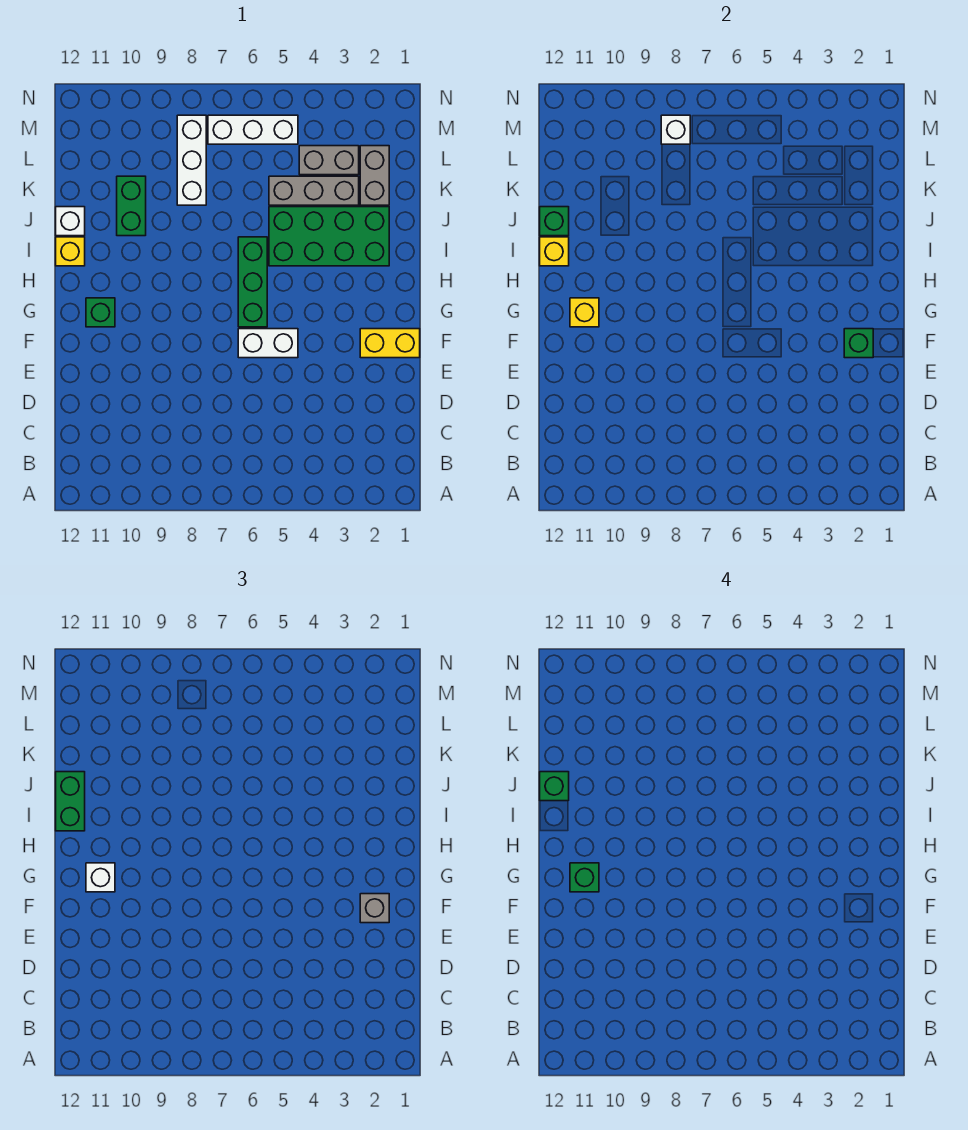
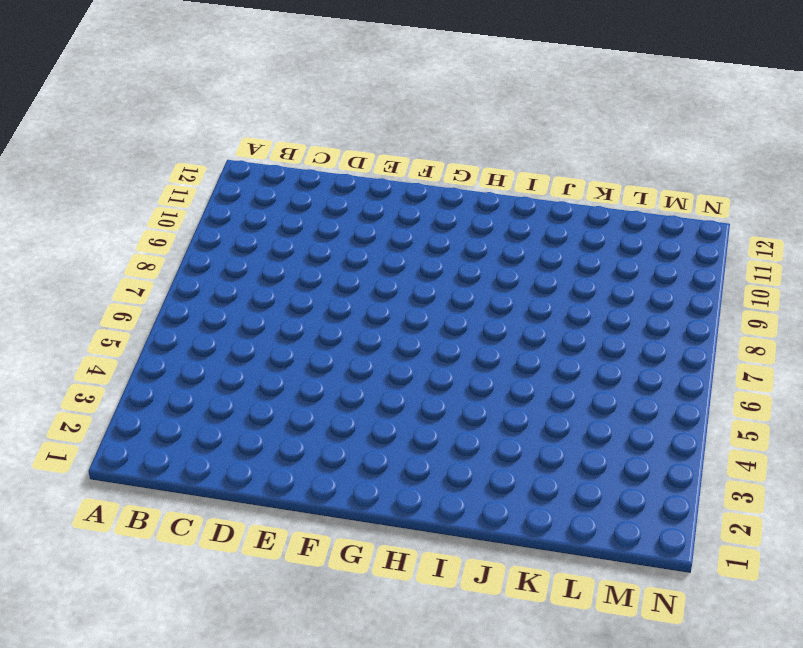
none -> yellow 1x2 brick [360,329,420,358]
none -> white 1x2 brick [238,329,298,358]
none -> green 1x3 brick [238,237,267,327]

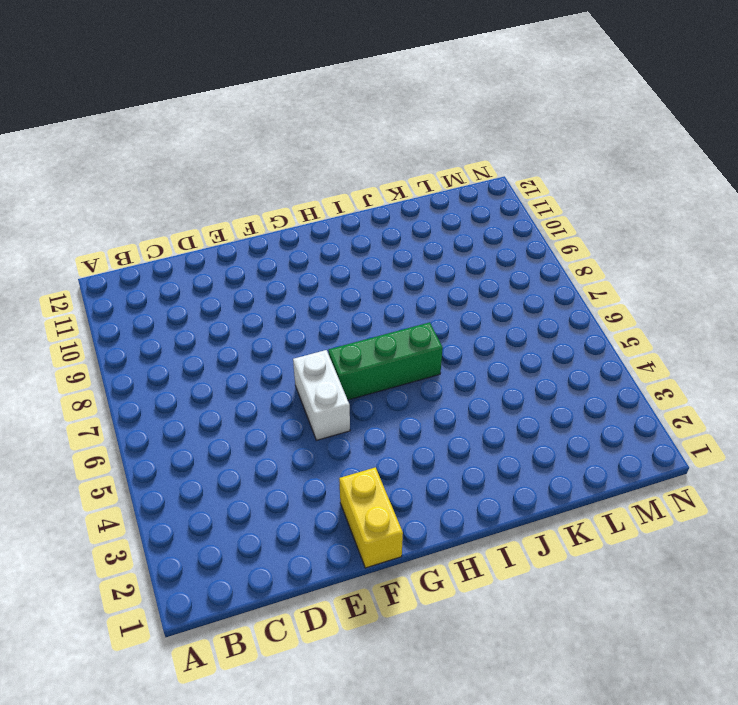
none -> green 1x1 brick [86,298,115,327]
none -> green 2x4 brick [269,207,389,266]
none -> yellow 1x1 brick [56,237,85,266]

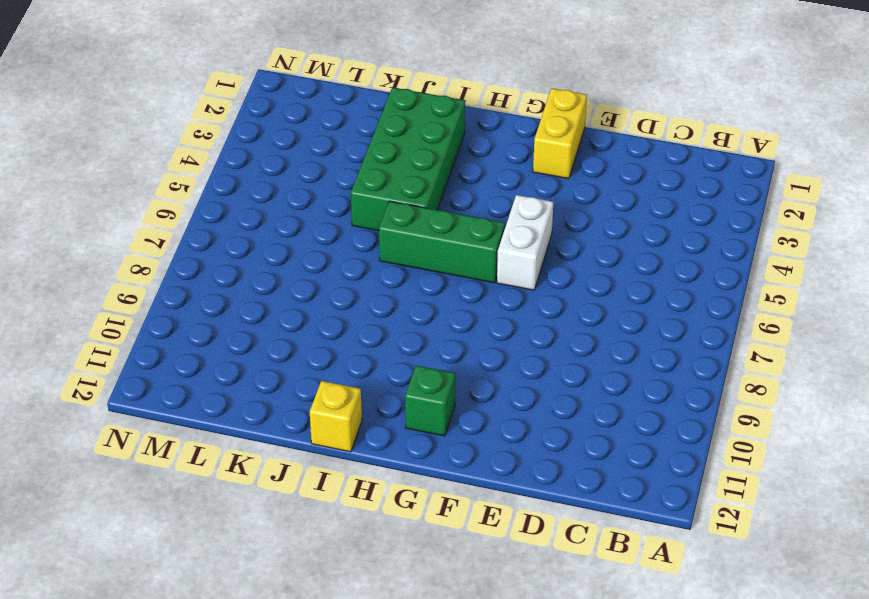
none -> green 1x2 brick [117,176,146,236]
none -> white 1x1 brick [56,207,85,236]
none -> grey 1x2 brick [360,146,389,205]

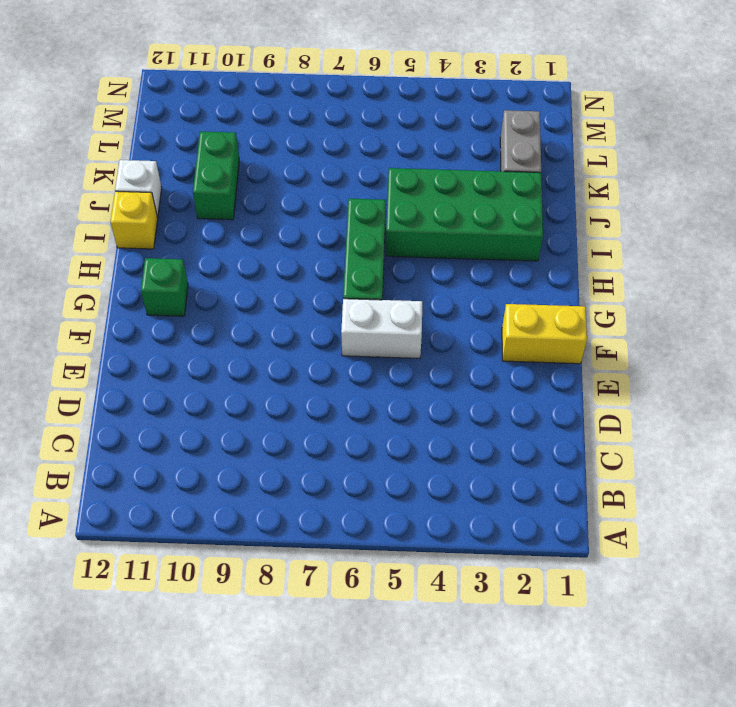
none -> grey 1x3 brick [269,176,359,205]
none -> white 1x3 brick [177,115,206,205]
none -> grey 1x2 brick [299,146,359,175]

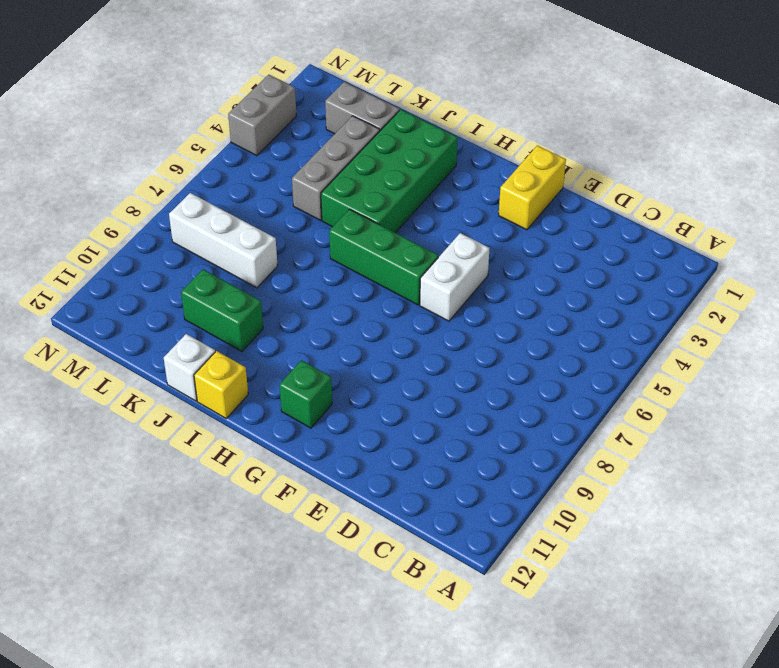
grey 1x2 brick [228,75,296,156] -> grey 1x2 brick moved to [299,146,359,175]
none -> white 1x3 brick [208,115,298,144]
none -> green 1x1 brick [844,329,873,358]
none -> yellow 1x1 brick [570,298,599,327]

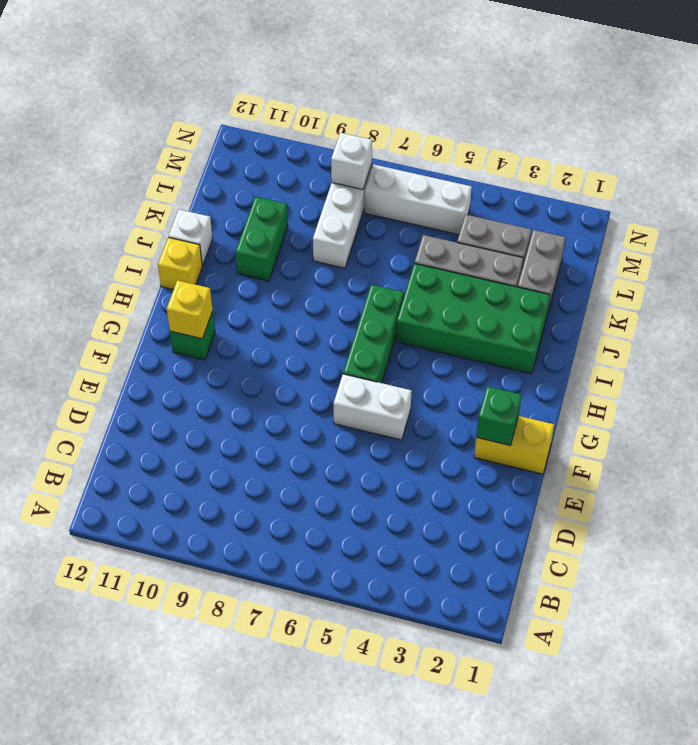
none -> yellow 1x1 brick [540,237,569,266]
none -> green 1x1 brick [540,207,569,236]
none -> grey 1x1 brick [360,894,389,923]

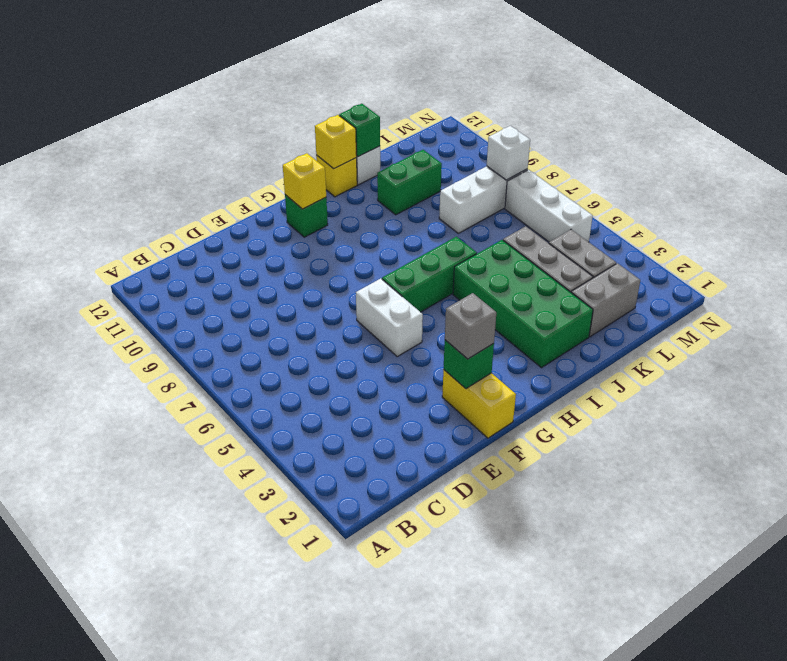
none -> white 1x1 brick [86,863,115,892]
none -> green 1x2 brick [56,772,85,831]
none -> green 1x1 brick [570,863,599,892]

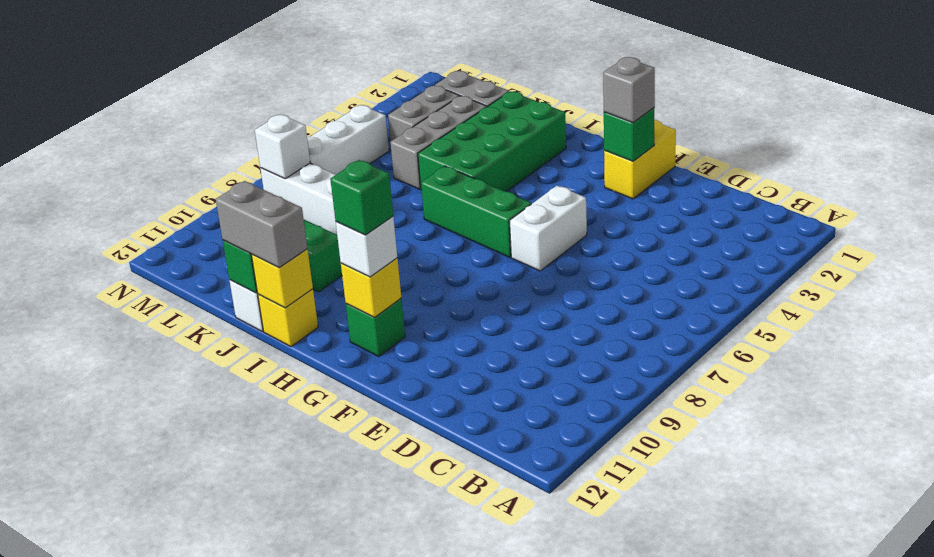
grey 1x2 brick [216,181,307,268] -> green 1x2 brick [56,772,85,831]
none -> green 1x1 brick [540,772,569,801]

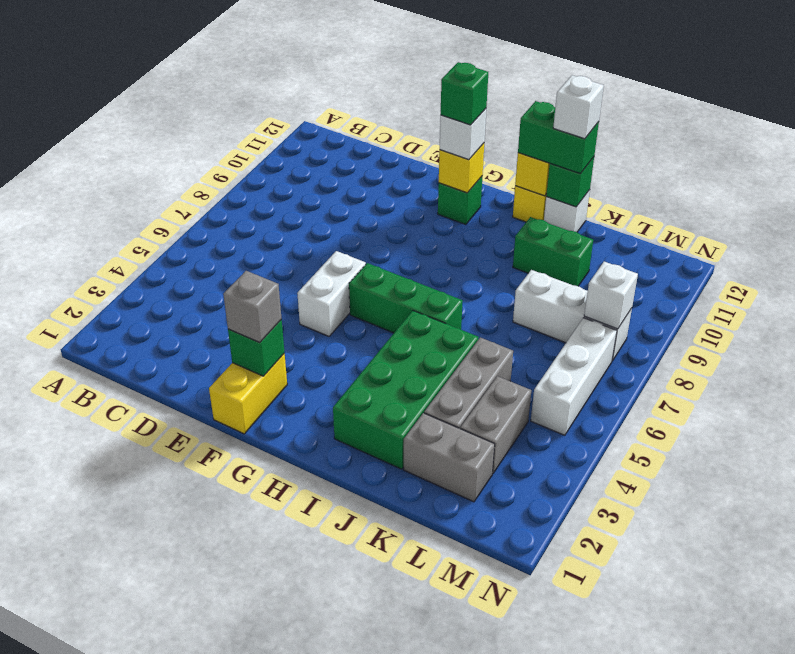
white 1x1 brick [553,75,604,139] -> green 1x1 brick [540,772,569,801]

